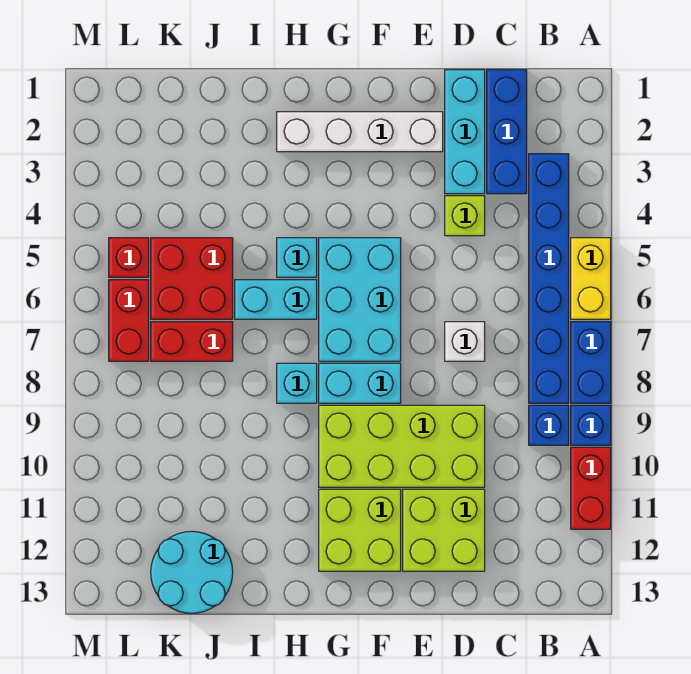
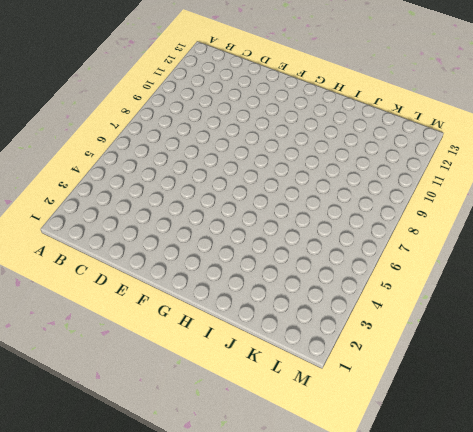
none -> yellow 1x2 brick [571,238,611,319]
none -> blue 1x2 brick [571,322,611,403]
none -> blue 1x1 brick [571,405,611,445]

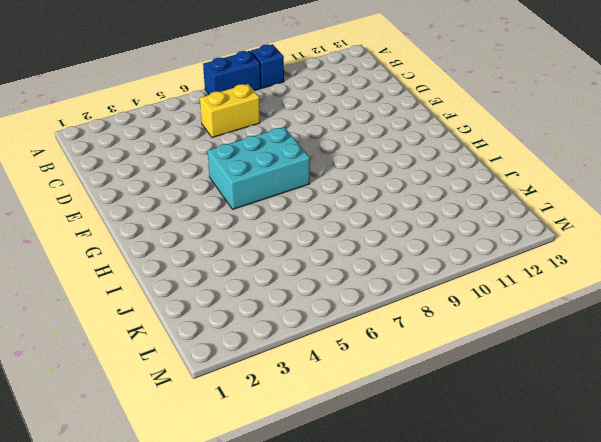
yellow 1x2 brick [200,84,260,138] -> yellow 1x2 brick moved to [571,238,611,319]
none -> red 1x2 brick [571,447,611,529]
none -> blue 1x6 brick [529,154,569,403]
none -> blue 1x1 brick [529,405,569,445]

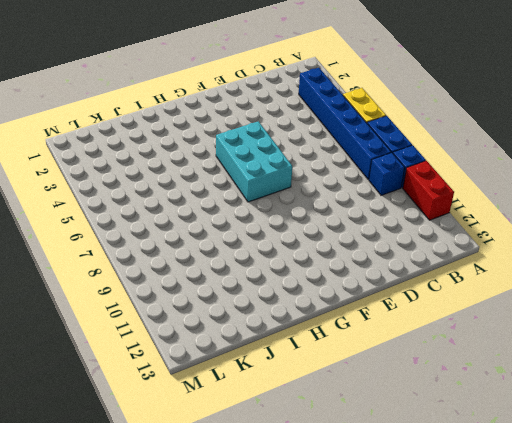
none -> blue 1x3 brick [487,70,527,194]
none -> cyan 1x3 brick [445,70,485,194]
none -> lime 1x1 brick [445,196,485,236]

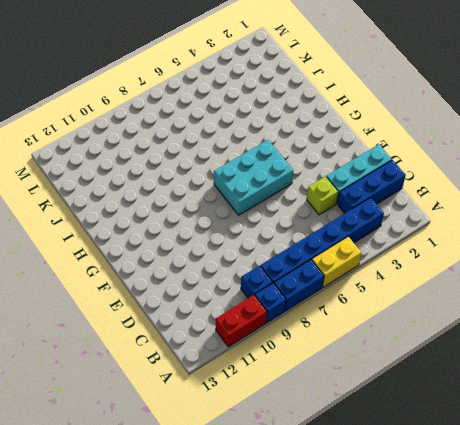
none -> white 1x1 brick [445,322,485,361]
none -> lime 2x4 brick [319,405,485,487]
none -> lime 2x2 brick [403,489,485,571]

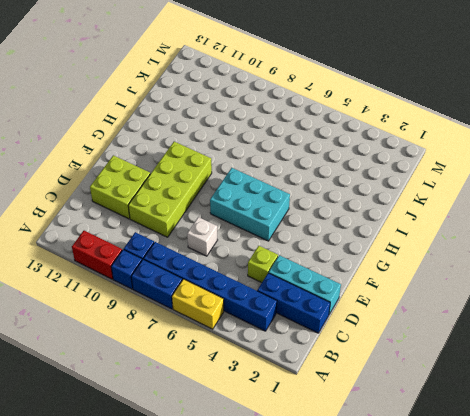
none -> white 1x4 brick [277,112,443,152]
none -> cyan 1x2 brick [319,363,401,403]
none -> lime 2x2 brick [319,489,401,571]

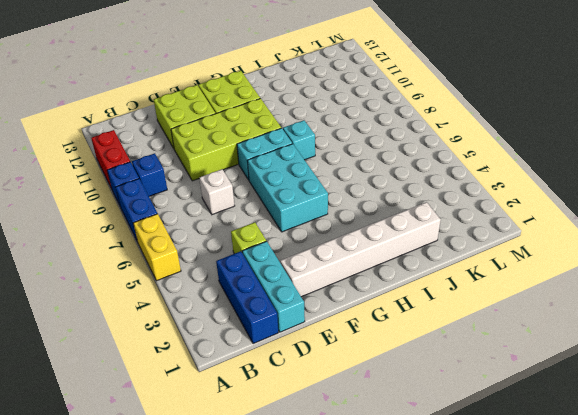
white 1x6 brick [280,202,441,297] -> white 1x4 brick [277,112,443,152]
none -> blue 1x6 brick [529,154,569,403]
none -> cyan 1x1 brick [277,238,317,277]
none -> cyan 1x2 brick [235,280,317,319]

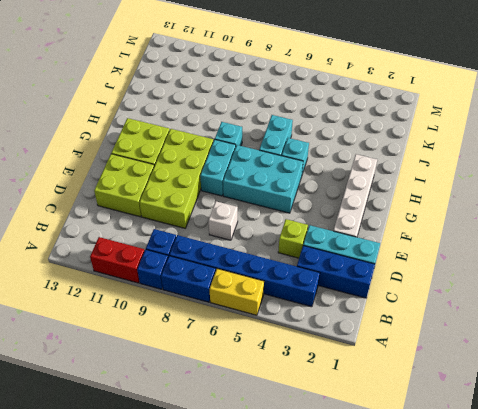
none -> red 2x2 brick [151,238,233,319]
none -> red 1x2 brick [151,322,233,361]
none -> cyan 2x2 round brick [151,531,233,613]

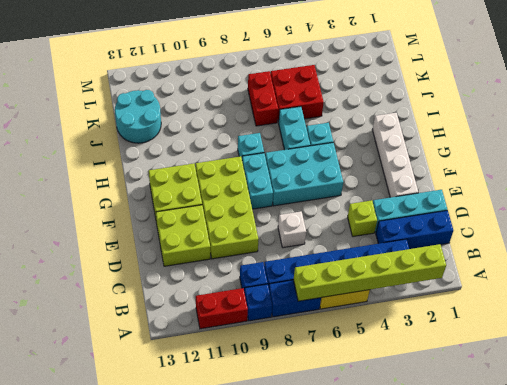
lime 1x6 brick [294,244,446,301] -> none
none -> red 1x1 brick [109,238,149,277]
none -> red 1x2 brick [109,280,149,361]

